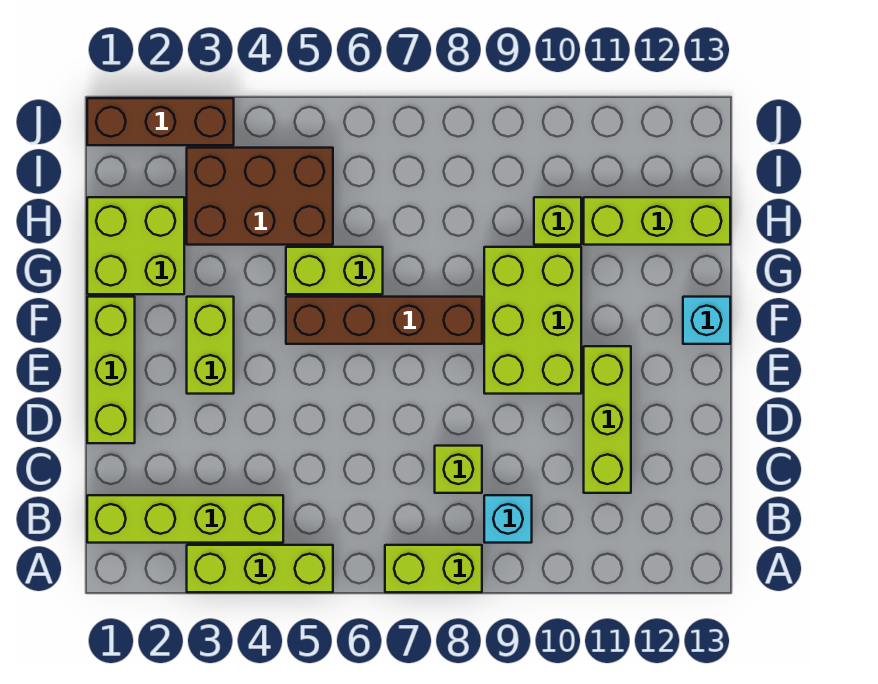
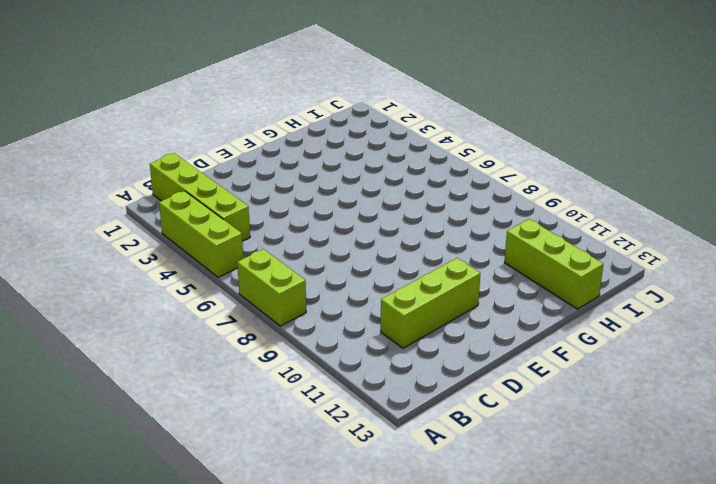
none -> cyan 1x1 brick [484,495,532,543]
none -> lime 1x1 brick [435,446,482,493]
none -> lime 1x3 brick [87,297,135,443]

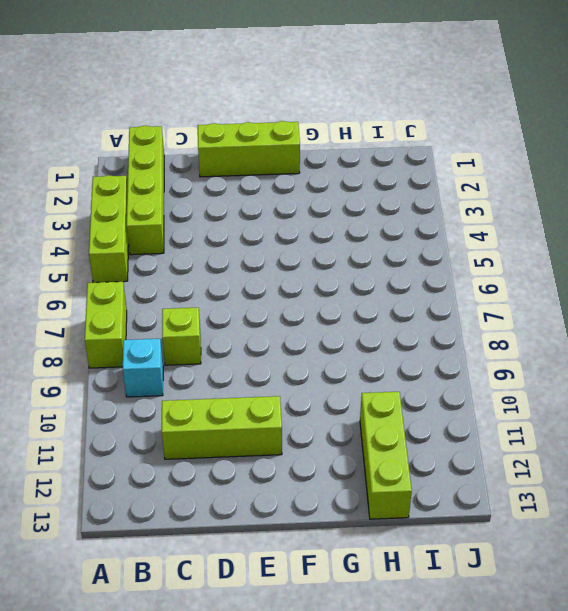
none -> lime 1x2 brick [187,297,234,394]
none -> lime 2x3 brick [484,247,581,394]
none -> brown 1x4 brick [286,297,482,344]

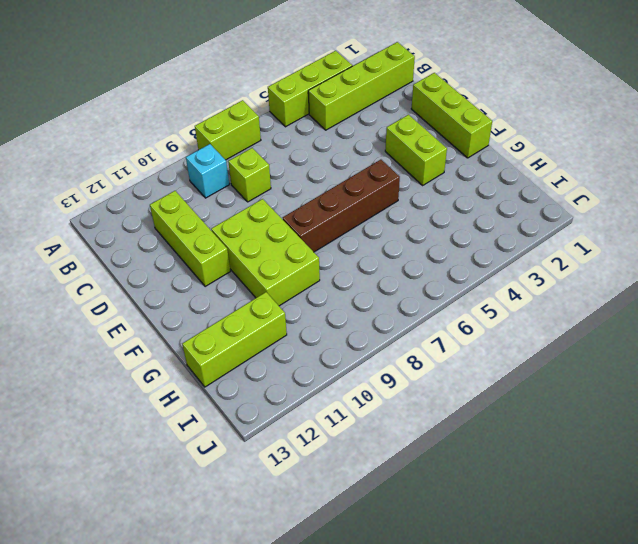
none -> cyan 1x1 brick [683,297,730,344]
none -> lime 2x2 brick [87,197,184,294]
none -> lime 1x2 brick [286,247,383,294]

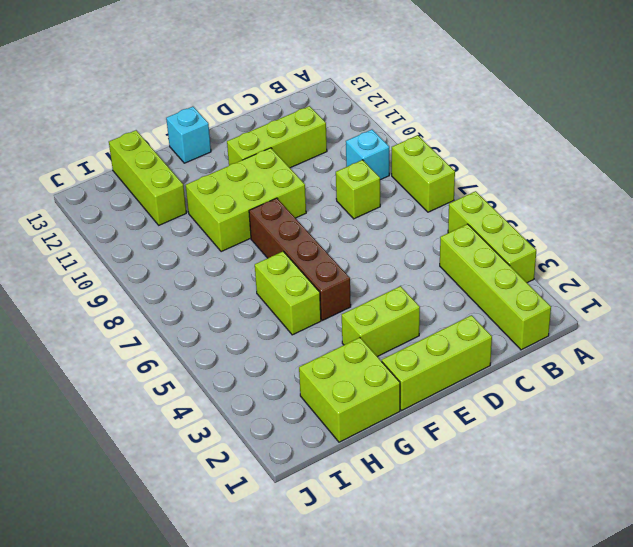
none -> brown 2x3 brick [187,148,333,245]
none -> lime 1x1 brick [534,197,581,245]
none -> brown 1x3 brick [87,98,234,145]

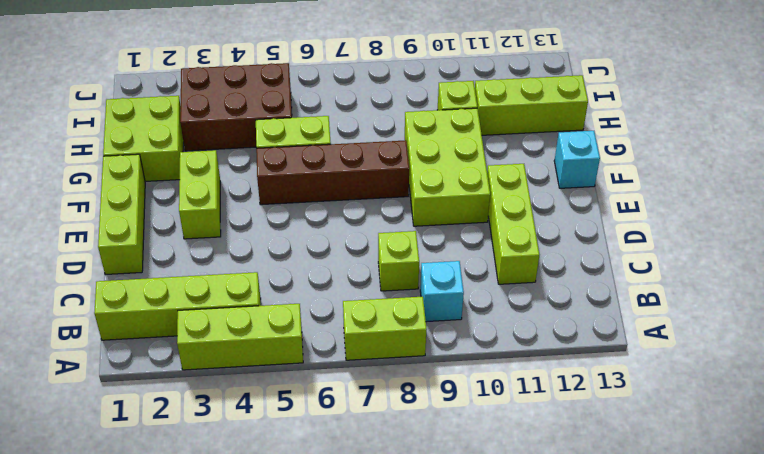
none -> brown 1x3 brick [87,98,234,145]

